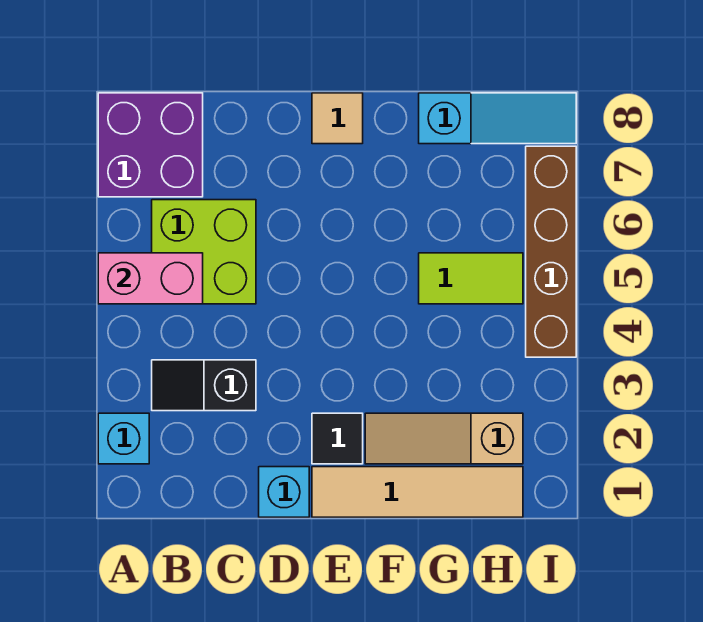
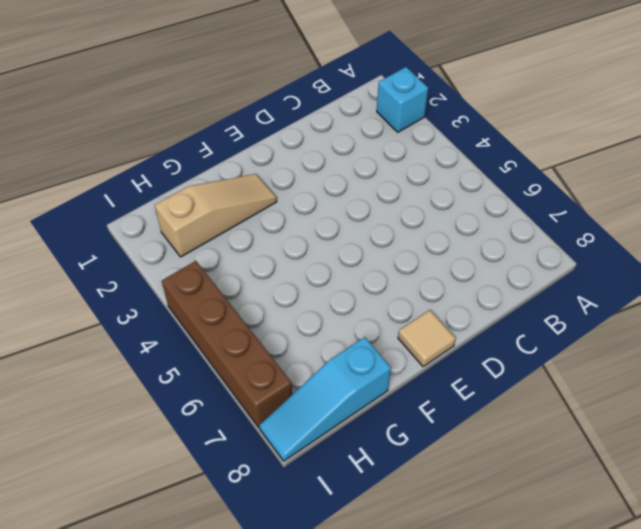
none -> purple 2x2 brick [98,93,203,197]
none -> black 1x2 slope [152,360,256,411]
none -> lime 2x2 brick [152,200,256,304]

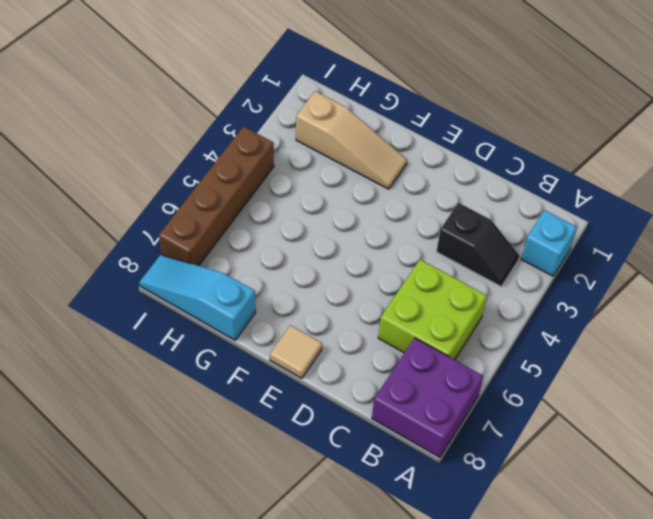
none -> cyan 1x1 brick [259,467,309,517]
none -> tan 1x4 tile [312,467,523,517]
none -> black 1x1 tile [312,413,363,464]

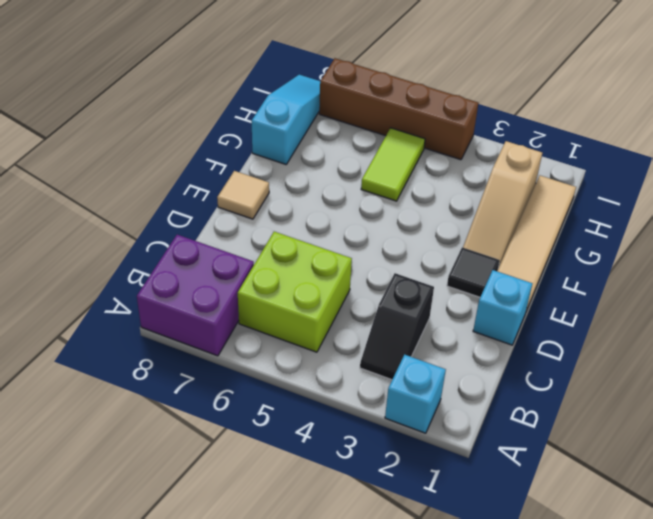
none -> pink 1x2 brick [98,253,203,304]

